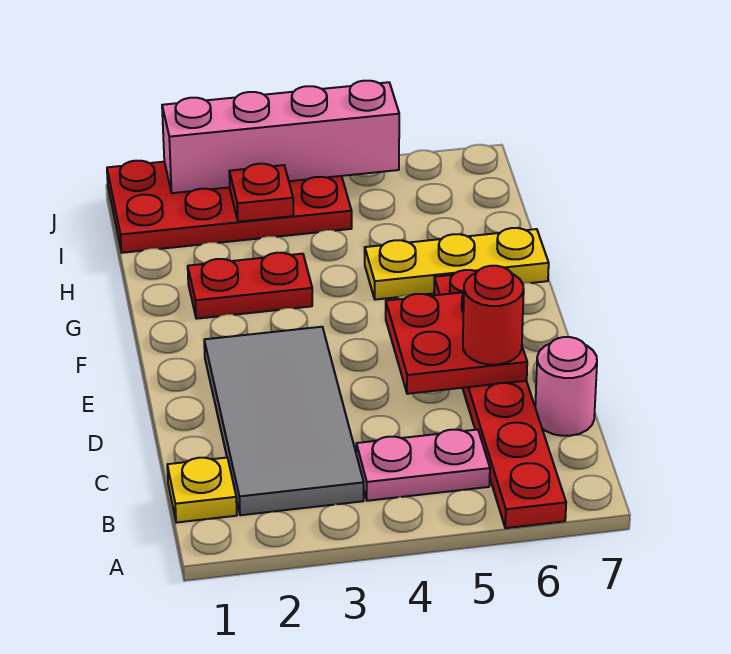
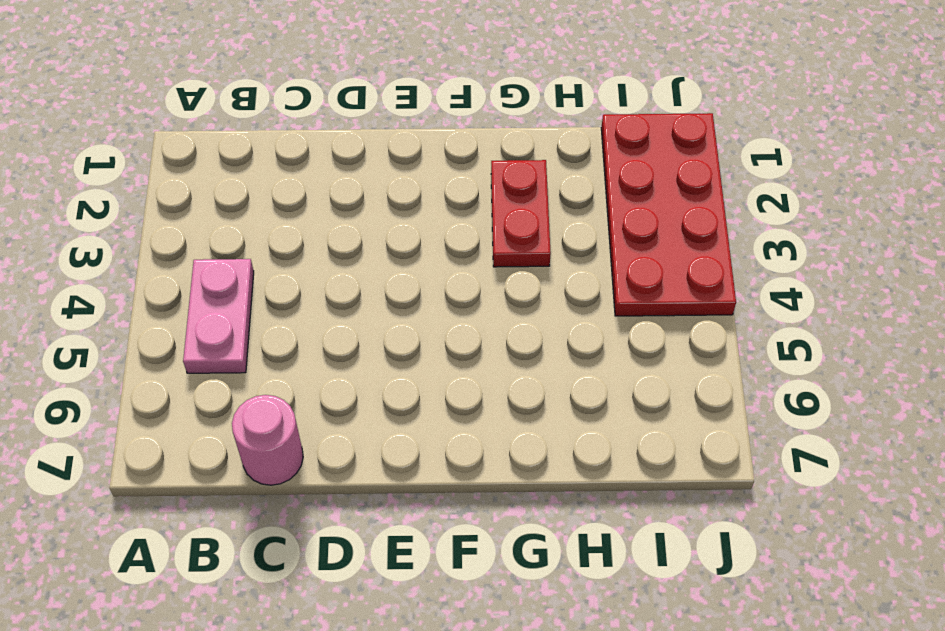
none -> red 1x6 plate [434,270,566,528]
none -> yellow 1x1 plate [167,458,237,523]
none -> grey 2x4 tile [204,327,364,515]

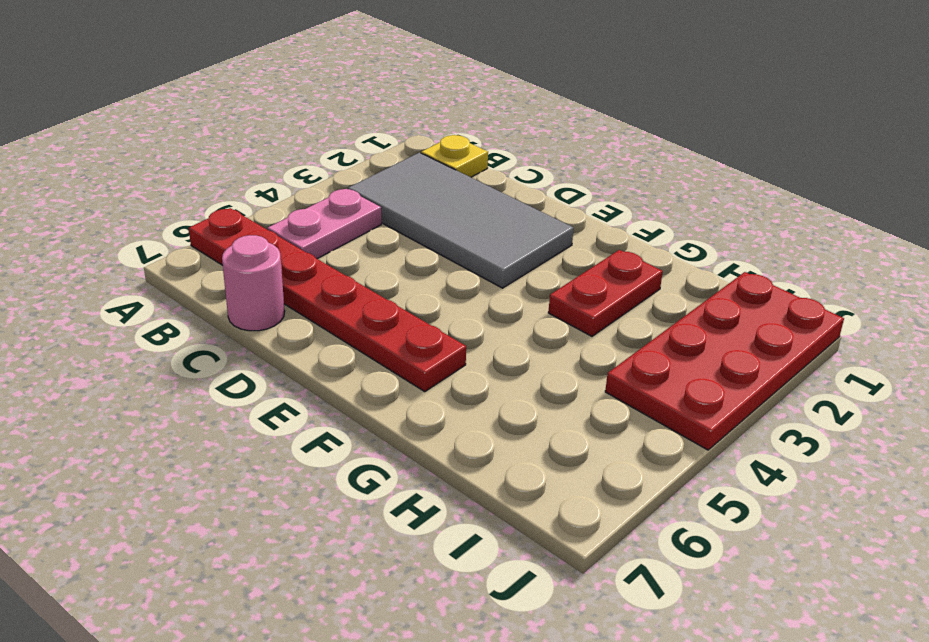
none -> yellow 1x3 plate [365,228,549,300]
none -> red 2x2 plate [386,292,527,394]
none -> red 1x1 plate [229,164,293,222]

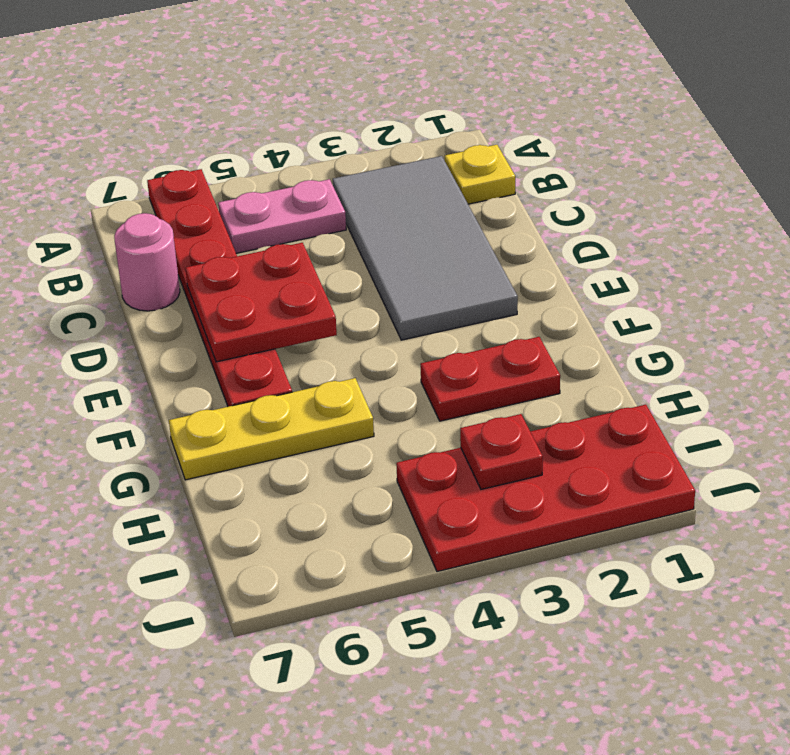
none -> pink 1x4 brick [162,81,399,193]
none -> red 1x1 round brick [463,266,524,365]

